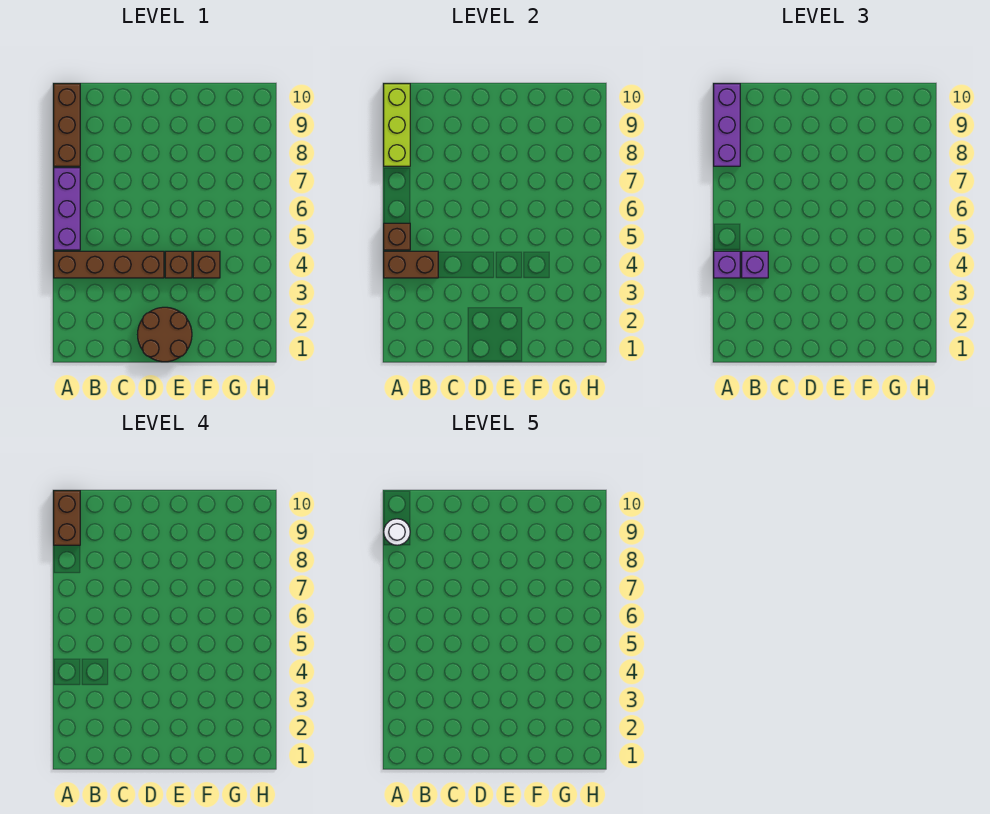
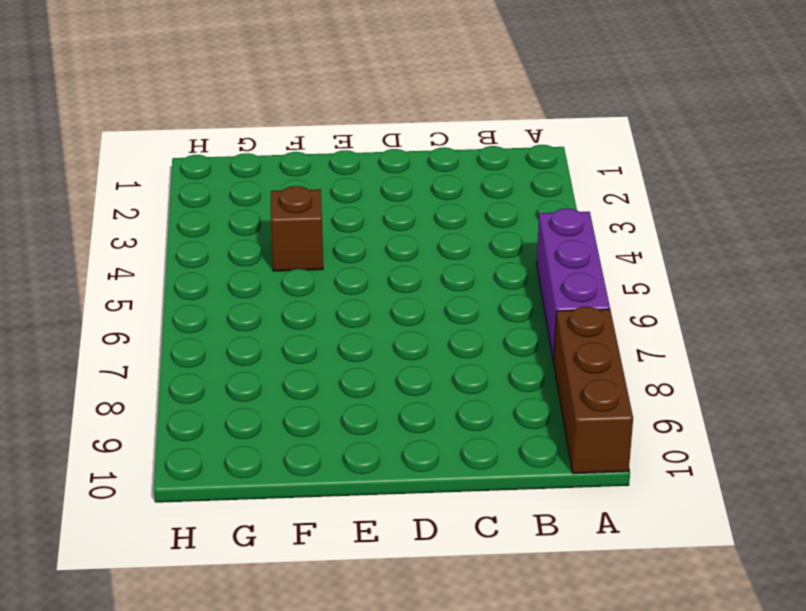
none -> brown 1x4 brick [54,251,164,278]
none -> brown 2x2 round brick [138,307,192,362]
none -> brown 1x1 brick [165,251,192,278]

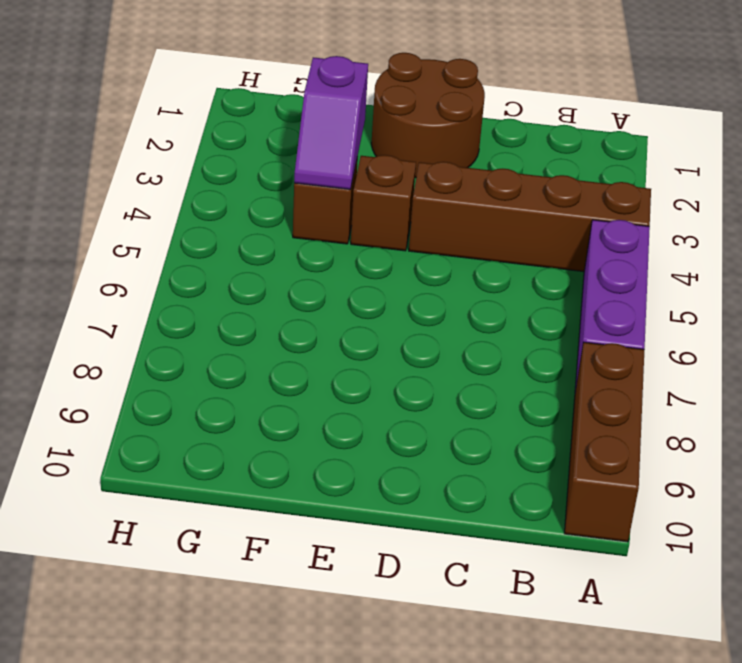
purple 1x2 slope [294,56,368,190] -> none
none -> brown 1x2 brick [384,251,438,278]
none -> brown 1x1 brick [384,223,410,250]
none -> lime 1x3 brick [384,84,410,166]

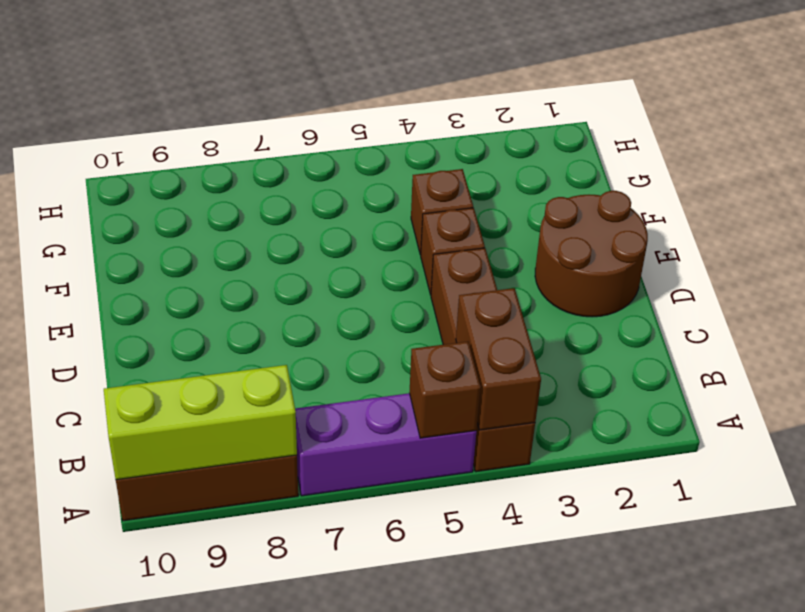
none -> purple 1x1 brick [714,251,740,278]
none -> purple 1x3 brick [714,84,740,166]
none -> purple 1x1 brick [742,251,768,278]

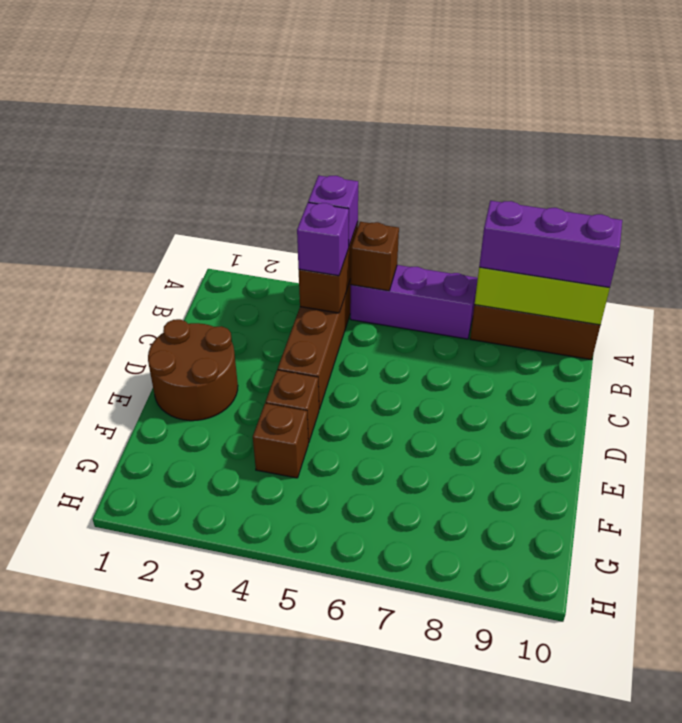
none -> brown 1x2 brick [54,491,80,545]
none -> white 1x1 round brick [384,519,410,545]

